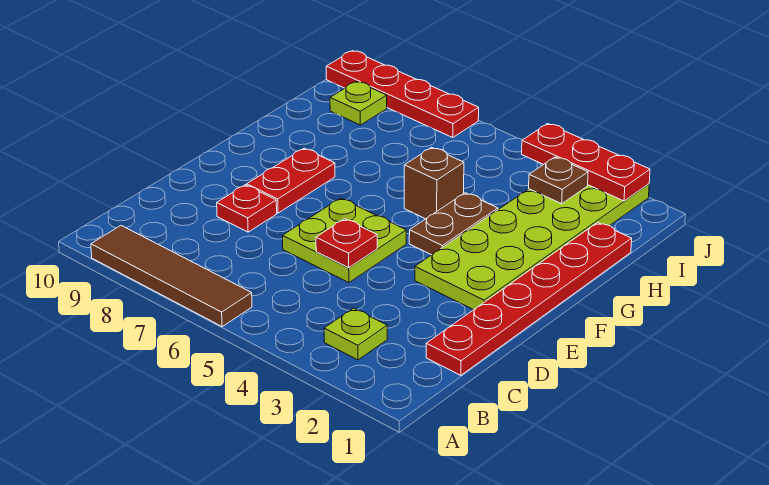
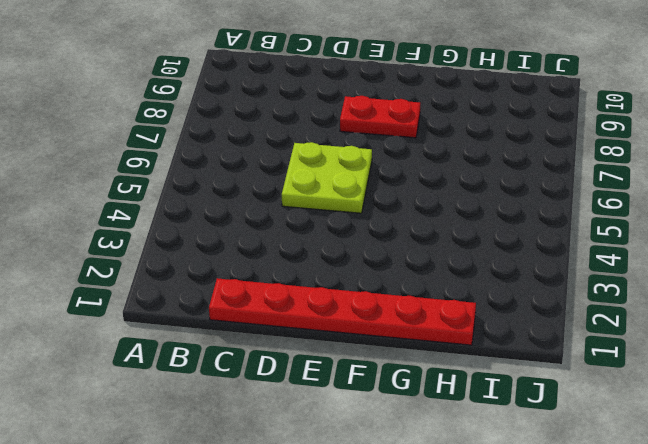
none -> brown 1x4 tile [91,226,252,326]
none -> lime 1x1 plate [324,308,387,360]
none -> red 1x1 plate [217,185,277,232]

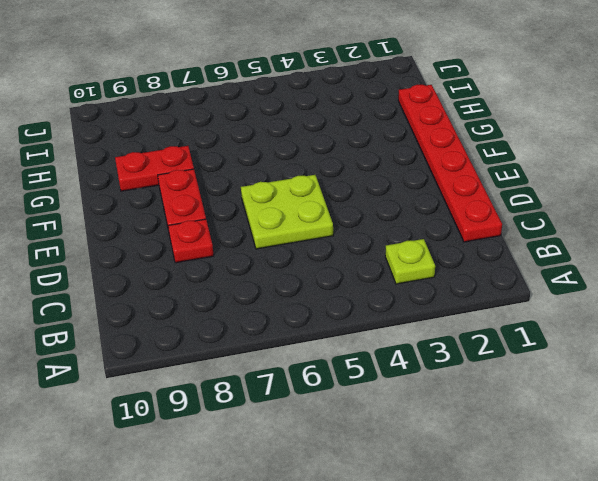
red 1x2 plate [115,146,194,191] -> none
none -> brown 1x4 tile [91,226,252,326]
none -> lime 2x6 plate [415,184,649,310]
none -> brown 1x2 plate [409,193,498,255]

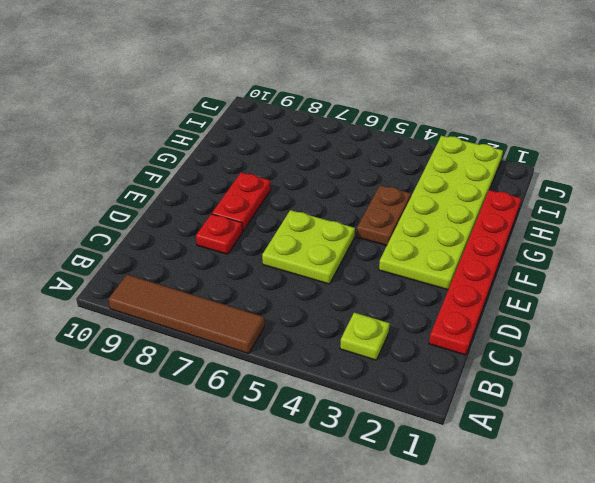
none -> brown 1x1 brick [404,147,464,219]
none -> lime 1x1 plate [330,81,387,125]
none -> red 1x4 plate [326,51,479,137]

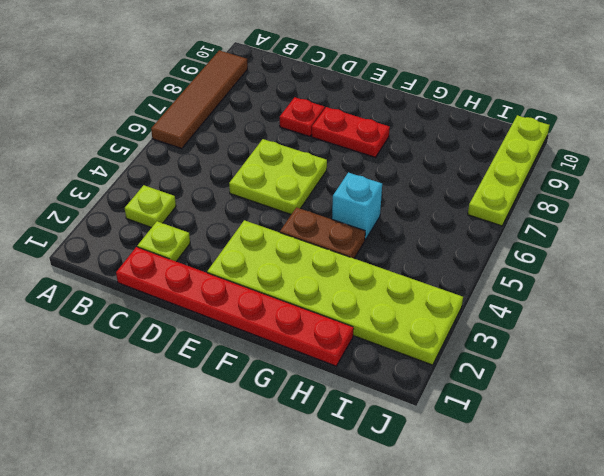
lime 1x1 plate [137,221,190,262] -> lime 1x1 plate moved to [330,81,387,125]
cyan 1x1 brick [332,172,382,240] -> brown 1x1 brick [404,147,464,219]
lime 1x4 plate [468,115,550,226] -> red 1x4 plate [326,51,479,137]
none -> red 1x1 plate [316,219,377,268]
none -> brown 1x1 plate [529,157,588,204]
none -> red 1x3 plate [522,124,650,201]

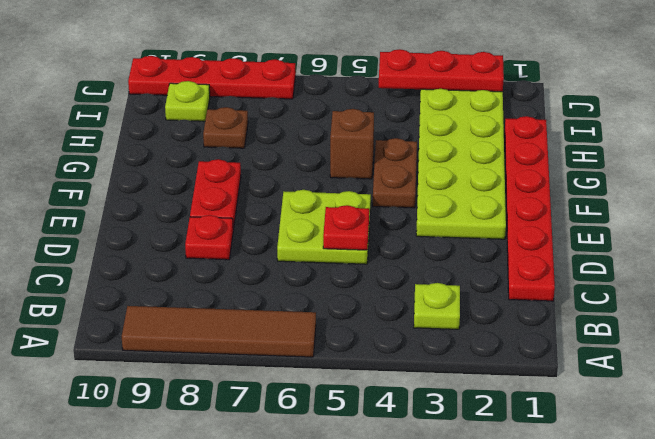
brown 1x1 plate [203,107,248,148] -> brown 1x1 plate moved to [529,157,588,204]

